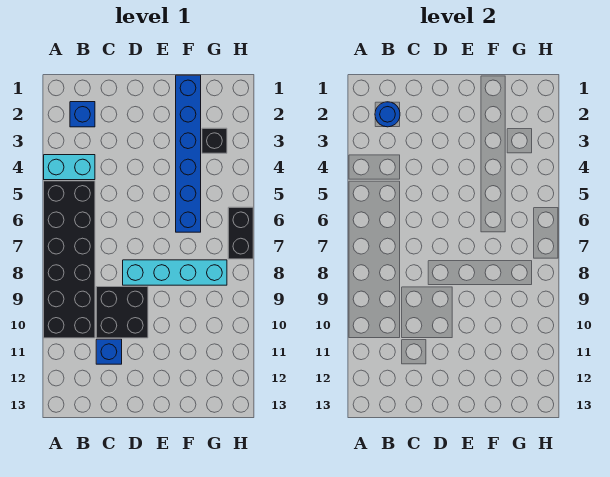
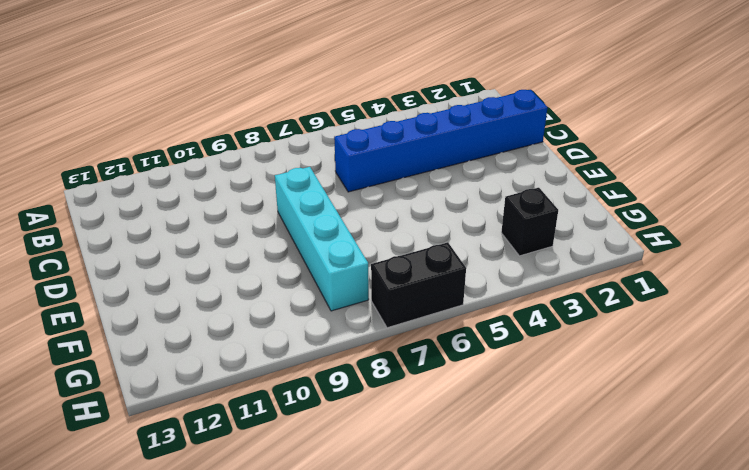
blue 1x6 brick [334,90,548,192] -> blue 1x6 brick moved to [176,75,201,232]
none -> cyan 1x2 brick [44,155,95,180]
none -> black 2x6 brick [44,181,95,338]

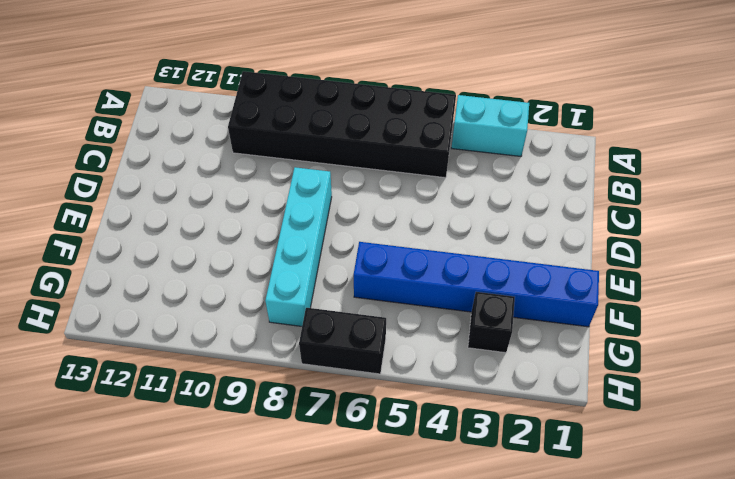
cyan 1x2 brick [452,95,529,156] -> cyan 1x2 brick turned to [44,155,95,180]
none -> blue 1x1 brick [70,102,95,127]
none -> black 2x2 brick [96,287,148,338]

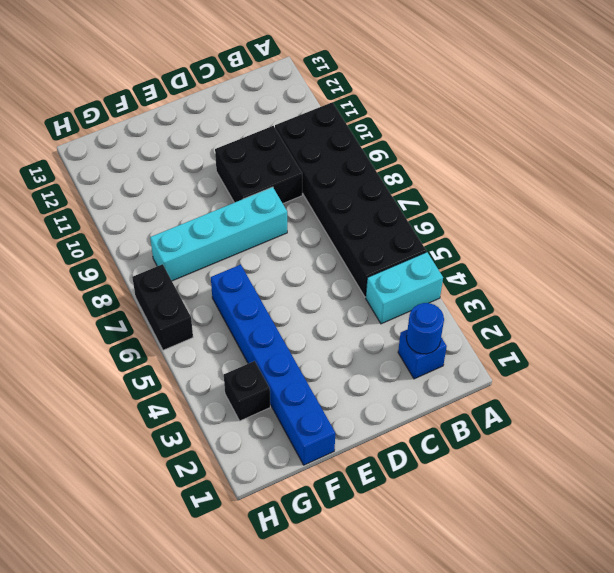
none -> blue 1x1 brick [96,339,122,364]

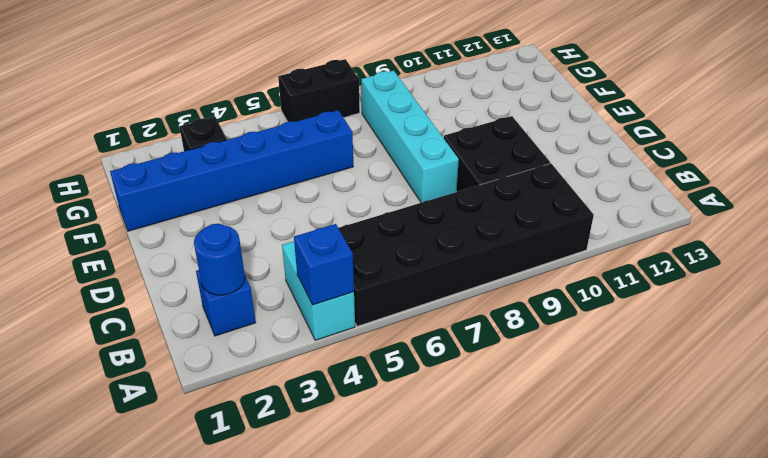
blue 1x1 brick [294,224,354,305] -> blue 1x1 brick moved to [96,339,122,364]

